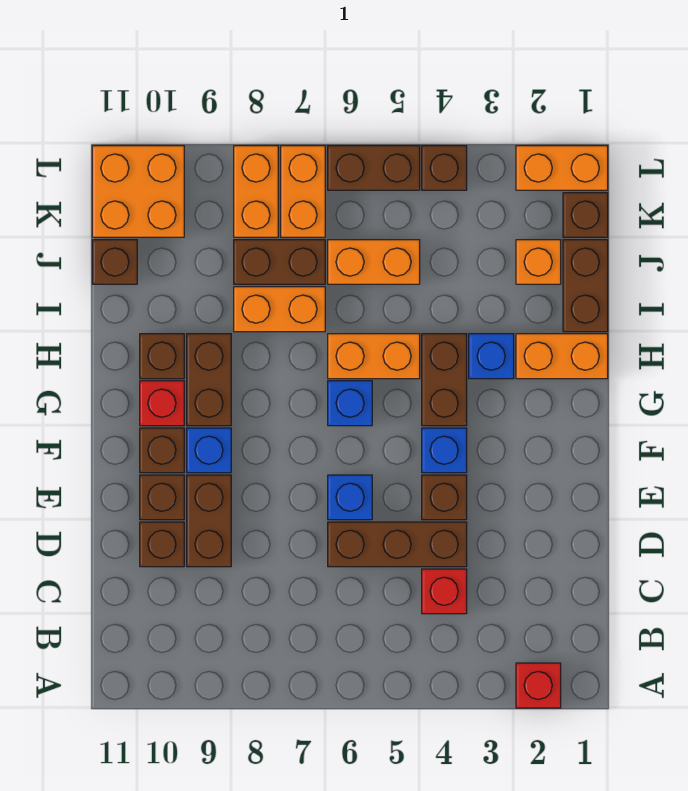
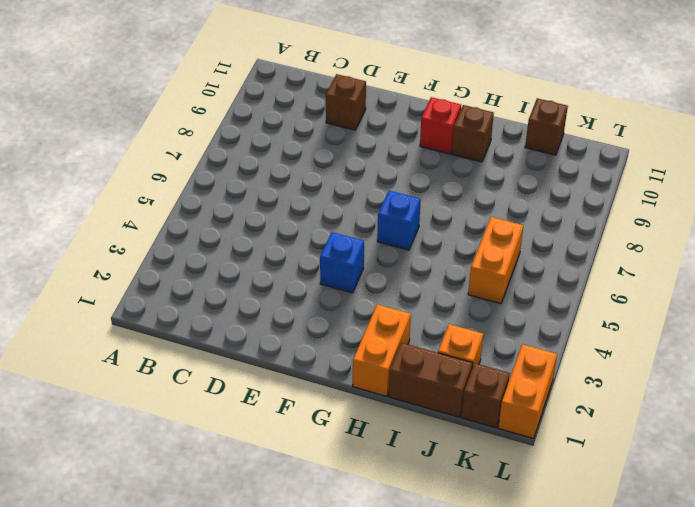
none -> red 1x1 brick [516,663,561,708]
none -> red 1x1 brick [422,569,467,614]
none -> brown 1x3 brick [328,522,467,567]
none -> brown 1x2 brick [187,475,231,567]

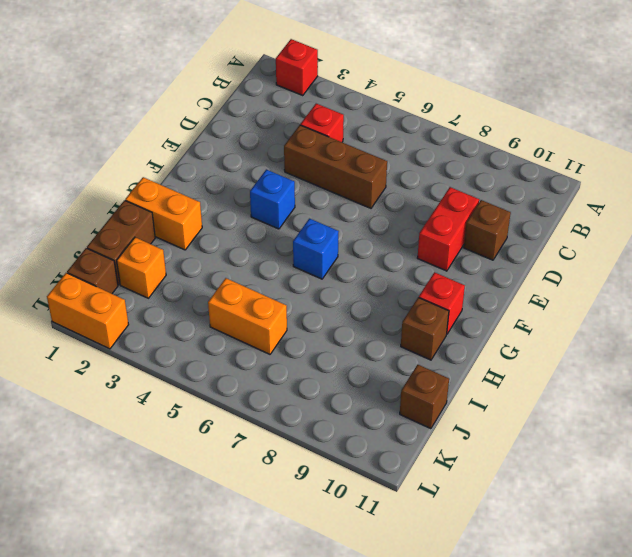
red 1x2 brick [417,187,479,271] -> brown 1x2 brick [187,475,231,567]
none -> brown 1x1 brick [422,475,467,520]
none -> blue 1x1 brick [328,475,372,520]
none -> brown 1x1 brick [140,475,184,520]
none -> blue 1x1 brick [187,428,231,473]

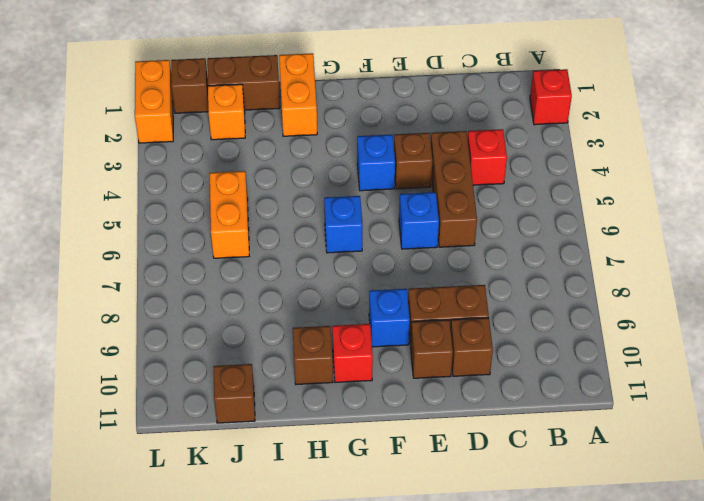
none -> brown 1x1 brick [140,428,184,473]
none -> brown 1x2 brick [422,334,467,426]
none -> brown 1x2 brick [187,334,231,426]
none -> blue 1x1 brick [469,334,514,379]

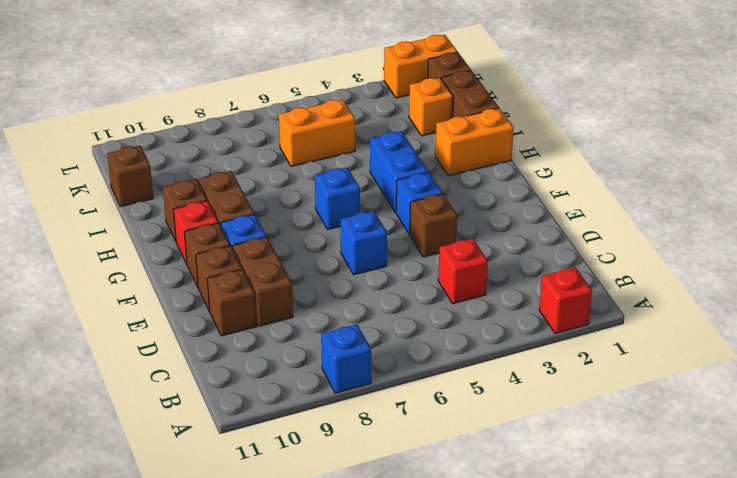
blue 1x1 brick [321,324,371,393] -> blue 1x1 brick moved to [469,334,514,379]
blue 1x2 brick [370,131,428,213] -> brown 1x2 brick [422,334,467,426]
none -> brown 1x3 brick [328,522,467,567]
none -> orange 1x2 brick [328,334,420,379]
none -> orange 1x2 brick [234,287,325,332]
none -> brown 1x2 brick [234,240,325,284]

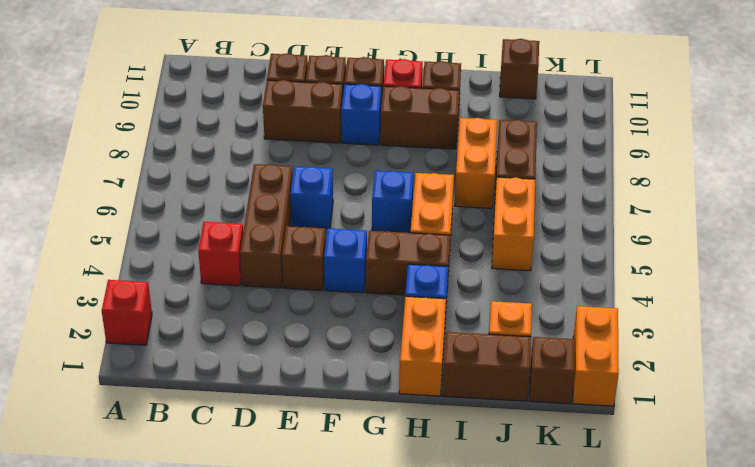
none -> orange 1x2 brick [281,146,325,237]
none -> orange 1x2 brick [234,146,278,237]
none -> orange 2x2 brick [92,146,184,237]
none -> brown 1x1 brick [422,146,467,190]

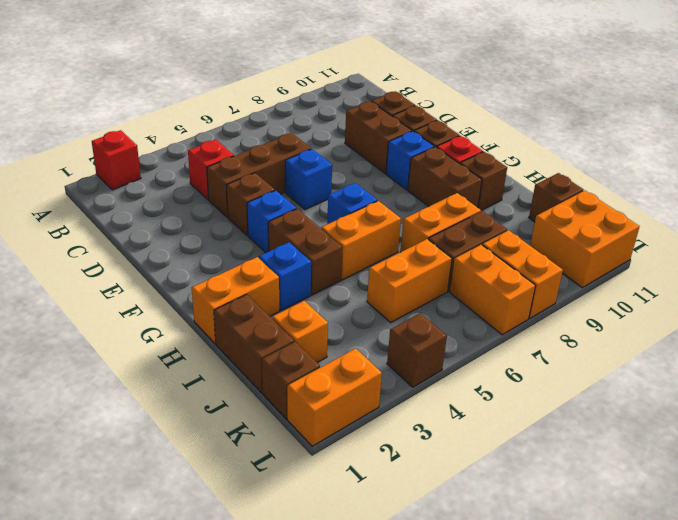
none -> brown 1x2 brick [328,146,420,190]

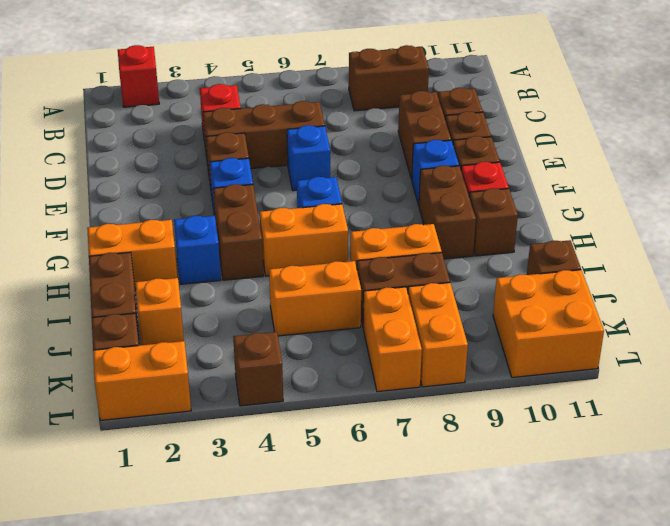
brown 1x2 brick [349,45,429,111] -> brown 1x2 brick moved to [328,146,420,190]

